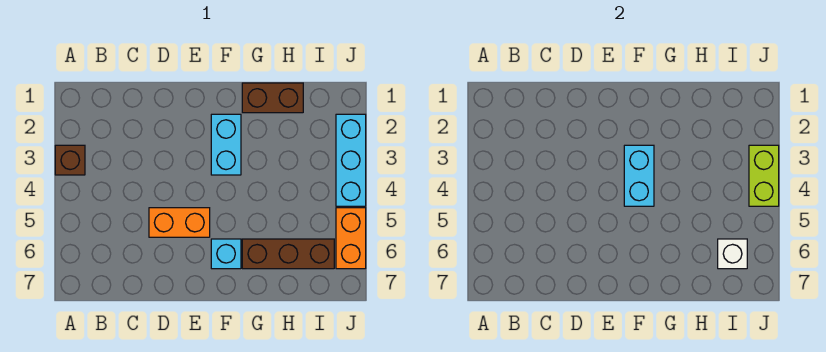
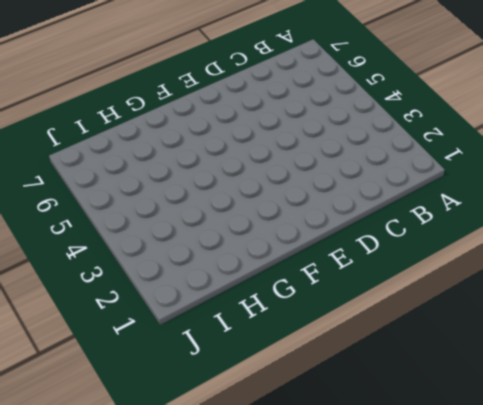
none -> brown 1x1 brick [55,145,85,175]
none -> orange 1x2 brick [149,208,210,237]

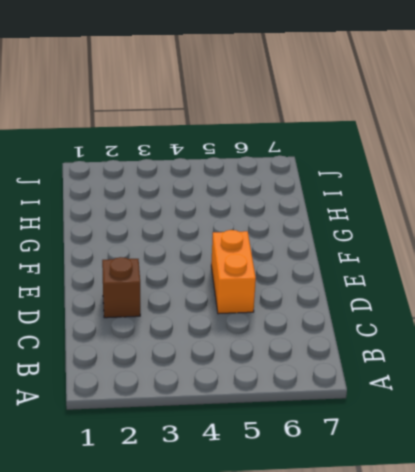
brown 1x1 brick [102,257,140,318] -> brown 1x1 brick moved to [55,145,85,175]
none -> cyan 1x2 brick [211,114,241,175]
none -> cyan 1x1 brick [211,239,241,269]

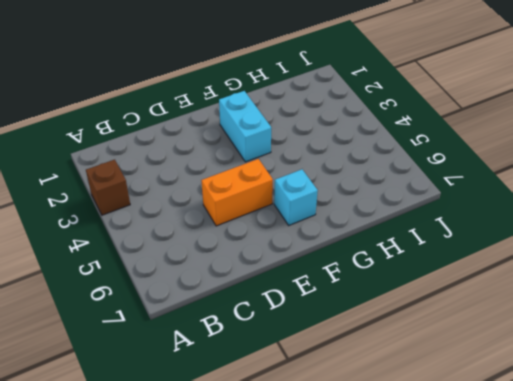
none -> brown 1x2 brick [242,83,303,113]
none -> brown 1x3 brick [242,239,334,269]

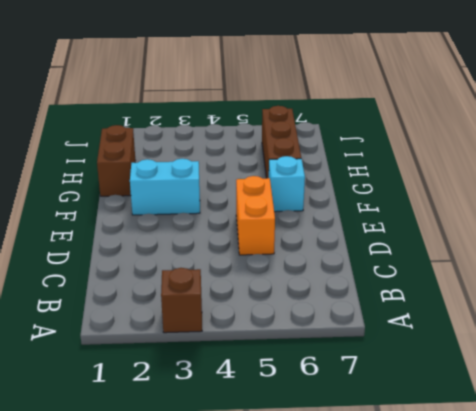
none -> cyan 1x3 brick [336,114,366,206]
none -> orange 1x2 brick [336,208,366,269]

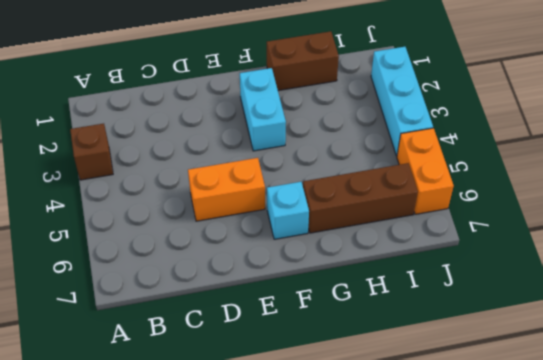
none -> cyan 1x2 brick [624,145,654,206]
none -> white 1x1 brick [718,239,747,269]

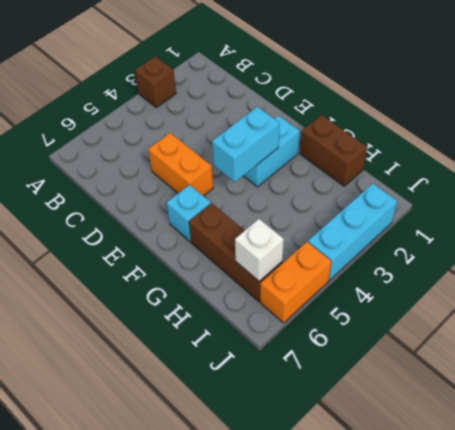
none -> lime 1x2 brick [749,145,779,206]

